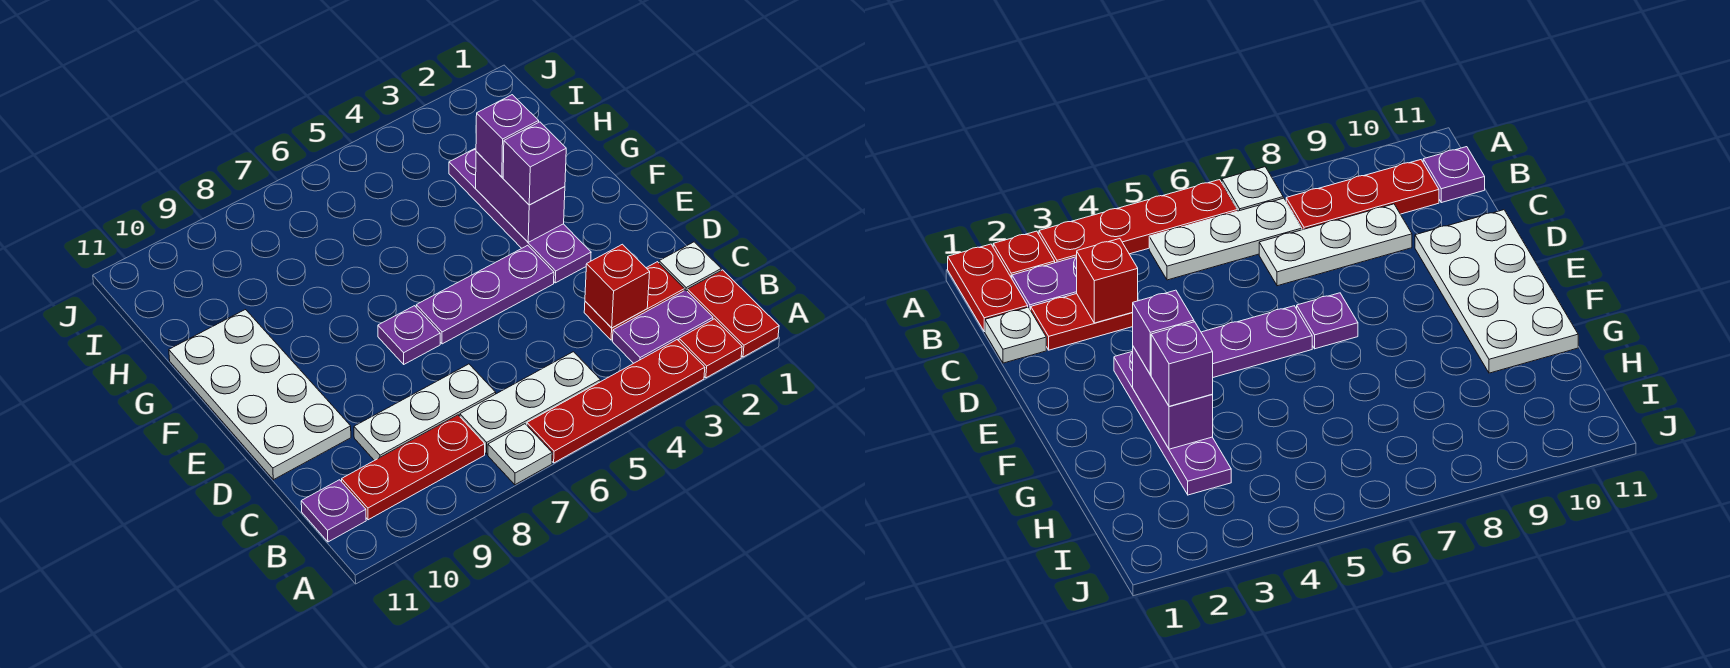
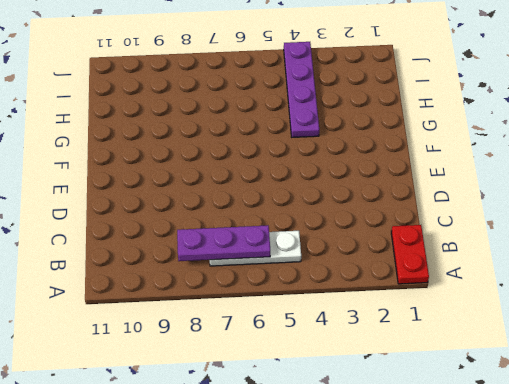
purple 1x3 plate [177,225,270,261] -> purple 1x3 plate moved to [416,245,554,344]
purple 1x4 plate [284,42,319,137] -> purple 1x4 plate moved to [449,148,591,283]
none -> red 1x1 plate [679,319,742,378]
none -> red 1x4 plate [527,340,705,463]
none -> white 1x1 plate [488,424,552,485]

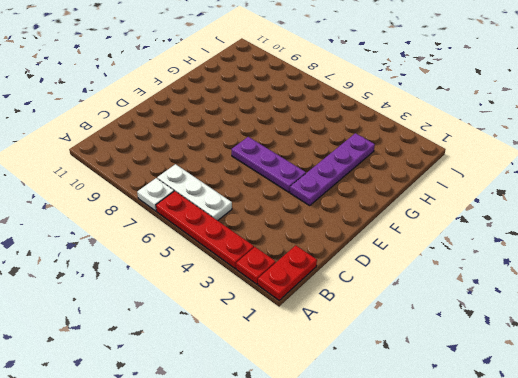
none -> purple 1x2 plate [612,290,713,363]
none -> red 1x3 plate [342,415,485,520]
none -> purple 1x1 plate [301,480,366,542]

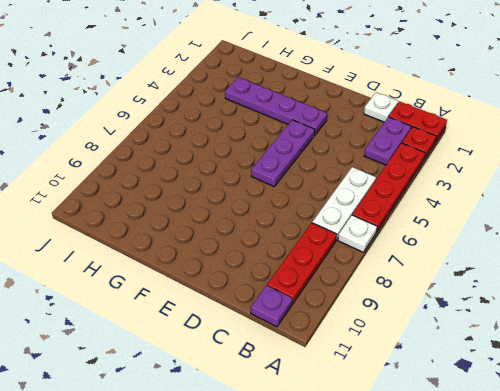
none -> red 1x2 plate [584,262,684,340]
none -> white 1x3 plate [354,364,496,461]
none -> white 2x4 plate [169,310,351,480]

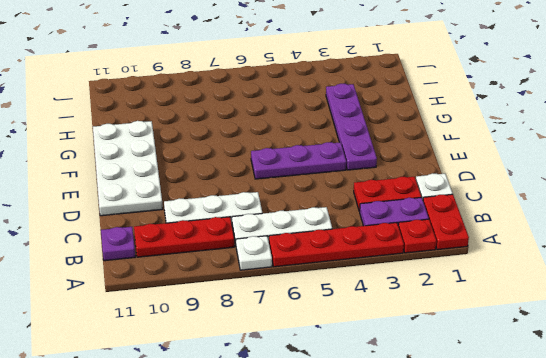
none -> purple 1x1 plate [378,306,440,364]
none -> red 1x1 brick [585,244,650,328]
none -> purple 1x2 brick [476,152,565,242]

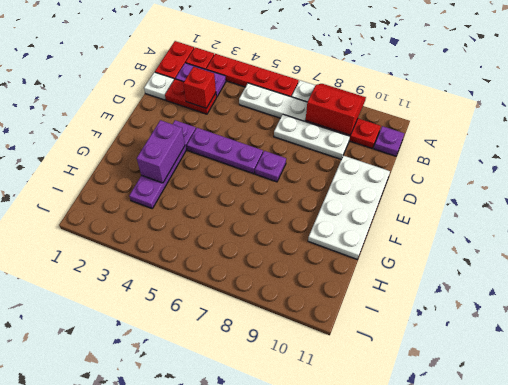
red 2x2 slope [306,84,366,135] -> none
none -> purple 1x1 brick [503,122,566,205]
none -> purple 1x1 brick [476,95,539,177]

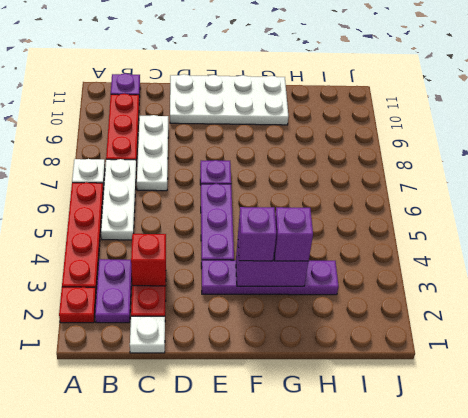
none -> red 1x2 plate [687,270,779,357]

